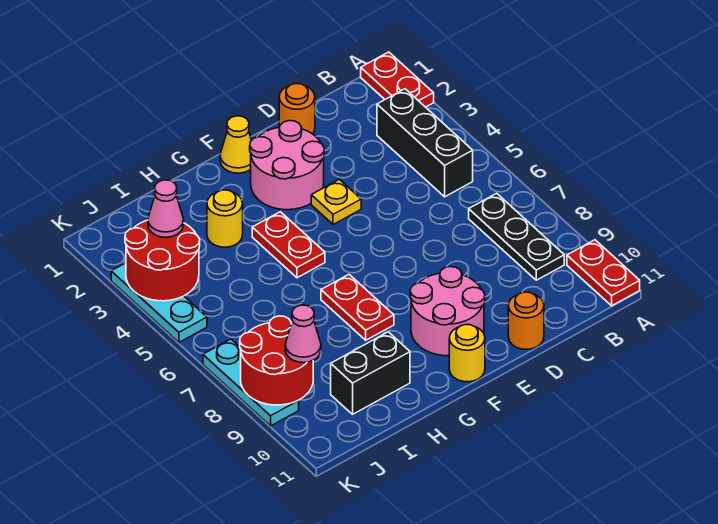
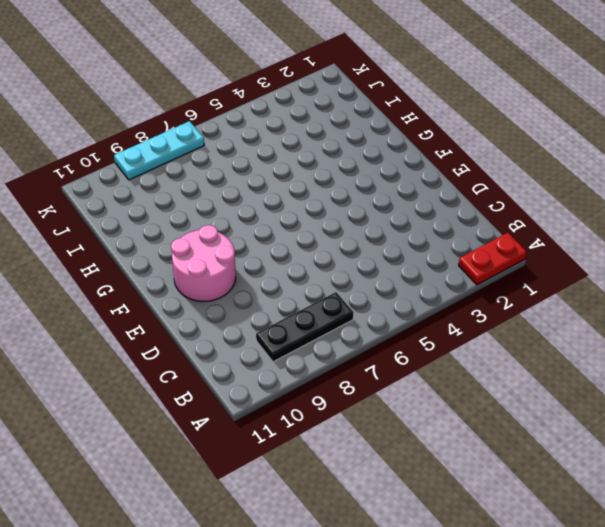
none -> red 1x2 plate [567,240,640,306]
none -> black 1x3 brick [377,89,473,197]
none -> orange 1x1 round brick [279,84,315,134]

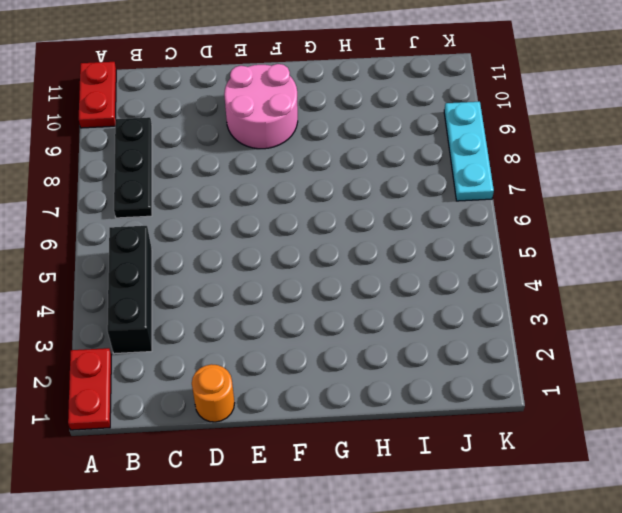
none -> orange 1x1 round brick [508,292,544,349]
none -> pink 2x2 round brick [250,121,324,210]
none -> yellow 1x1 plate [311,179,361,225]

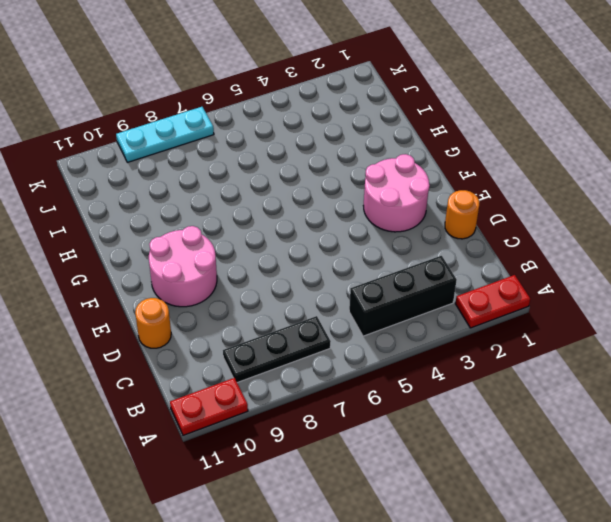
none -> yellow 1x1 plate [311,179,361,225]
none -> yellow 1x1 cone [220,116,252,173]
none -> yellow 1x1 round brick [449,324,485,382]

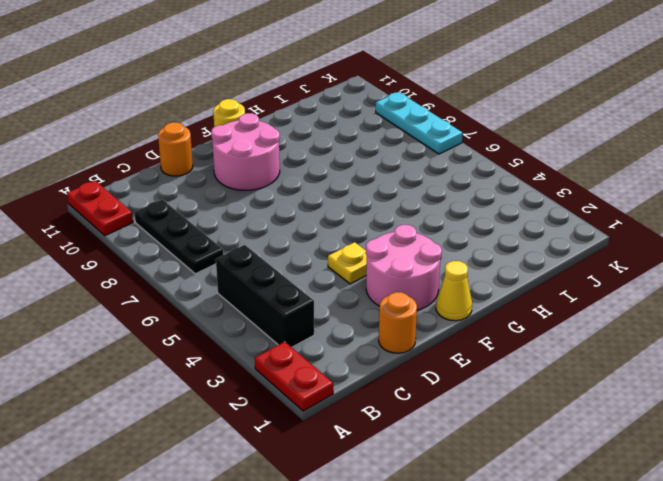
none -> red 1x2 plate [252,212,325,278]
none -> red 1x2 plate [321,275,394,340]
none -> yellow 1x1 round brick [207,190,243,247]

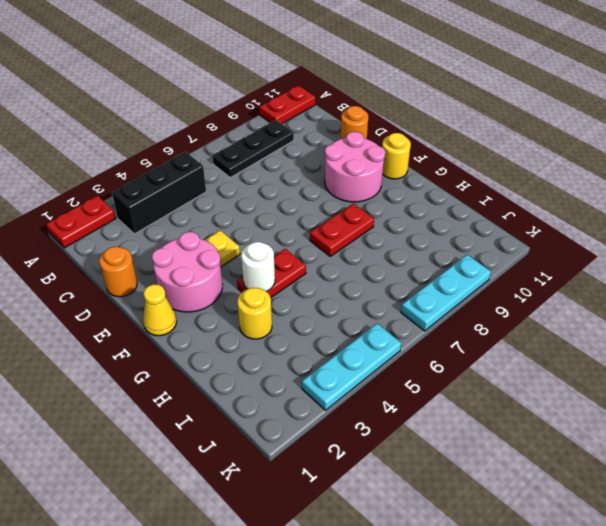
white 1x1 round brick [241,242,275,291] -> none
none -> black 1x2 brick [331,332,410,414]
none -> red 2x2 round brick [125,220,200,301]
none -> red 2x2 round brick [240,316,313,405]

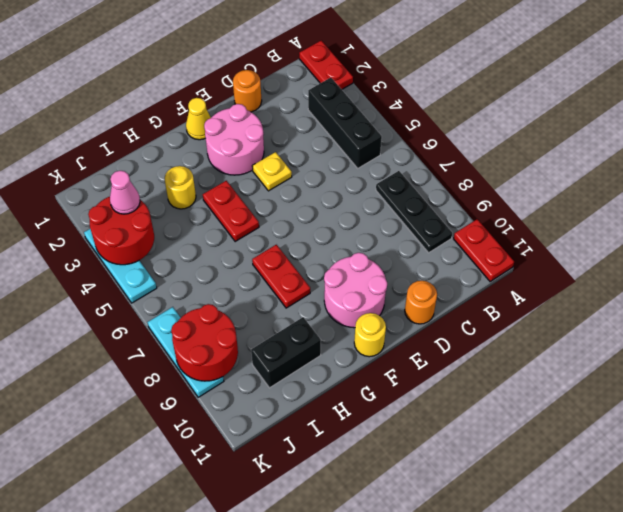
none -> pink 1x1 cone [285,305,321,363]

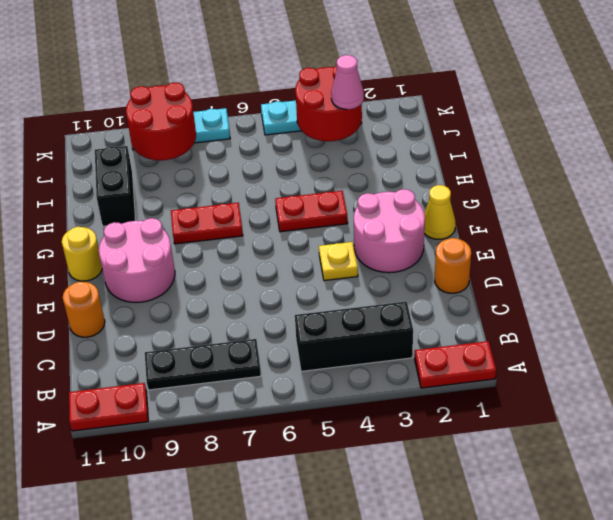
none -> yellow 1x1 round brick [207,190,243,247]
none -> pink 1x1 cone [285,305,321,363]

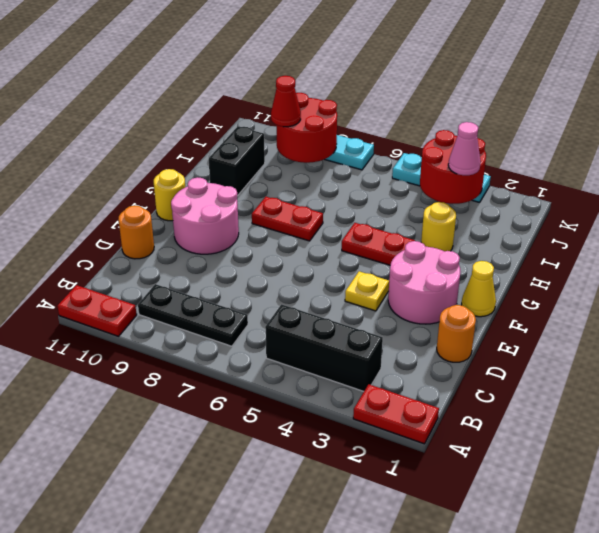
red 1x1 cone [271,76,301,127] -> pink 1x1 cone [285,305,321,363]

